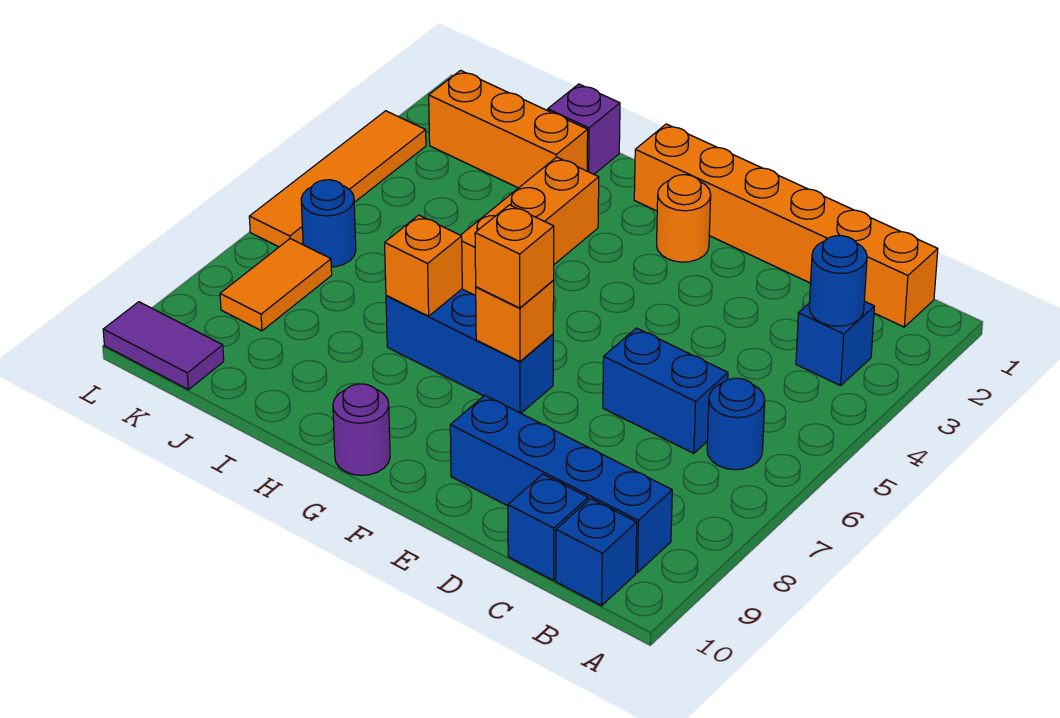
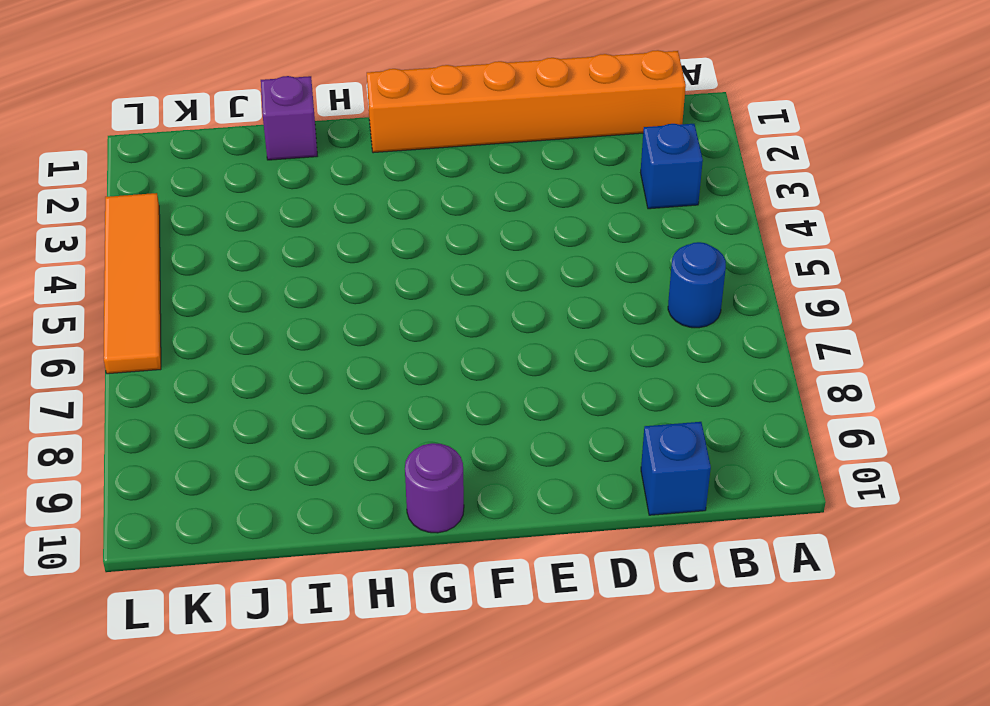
none -> blue 1x4 brick [450,395,672,572]
none -> blue 1x1 brick [556,499,637,606]
none -> blue 1x2 brick [603,328,728,453]

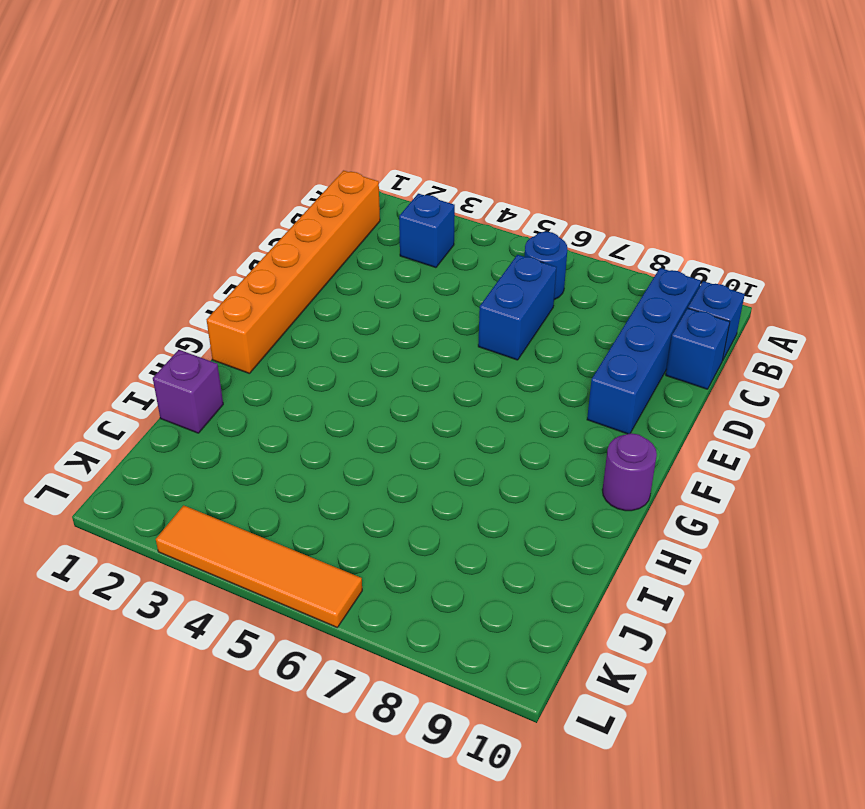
none -> orange 1x1 round brick [657,175,711,262]
none -> blue 1x3 brick [386,289,553,413]
none -> orange 1x3 brick [461,157,599,295]

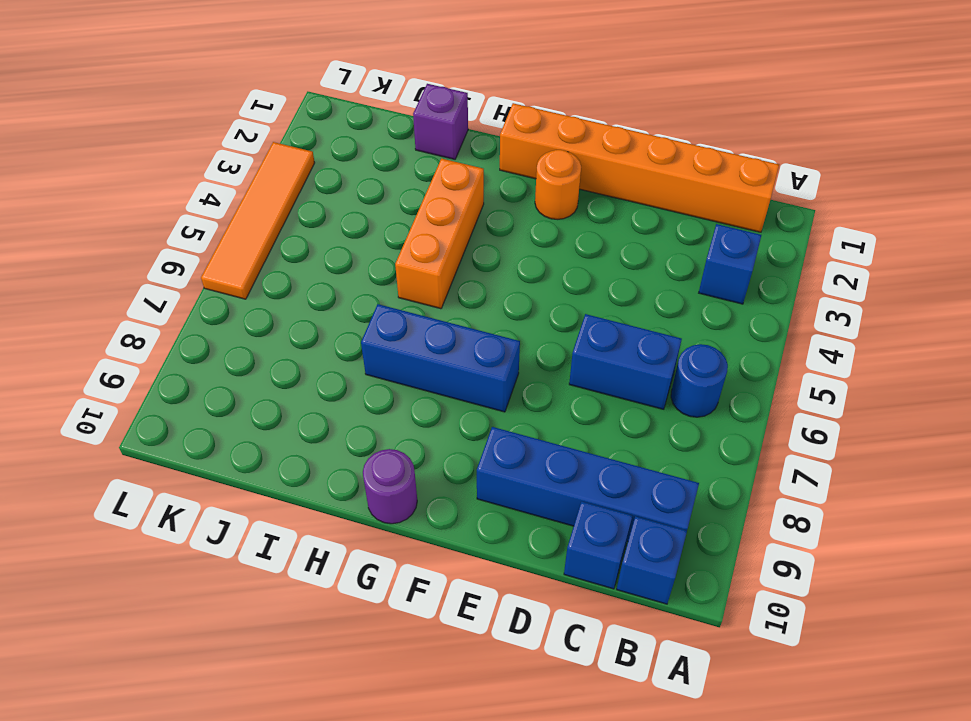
none -> orange 1x3 brick [429,70,588,188]
none -> blue 1x1 round brick [301,180,356,267]
none -> orange 1x2 tile [220,239,332,331]

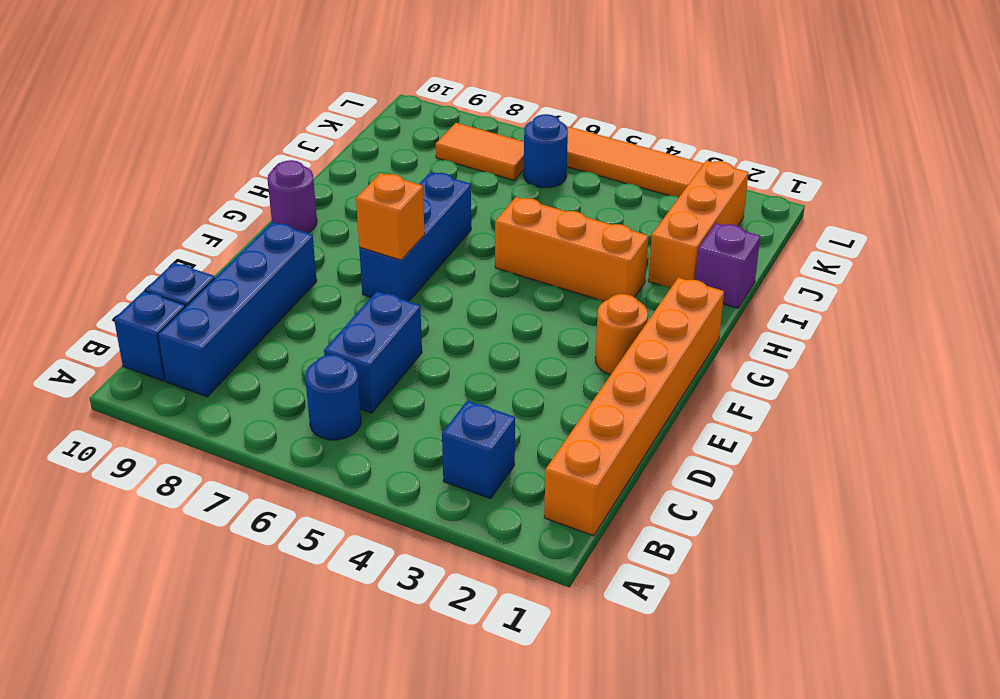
none -> purple 1x2 tile [103,302,224,389]
none -> blue 1x1 round brick [809,236,867,326]
none -> orange 1x1 brick [385,215,462,316]

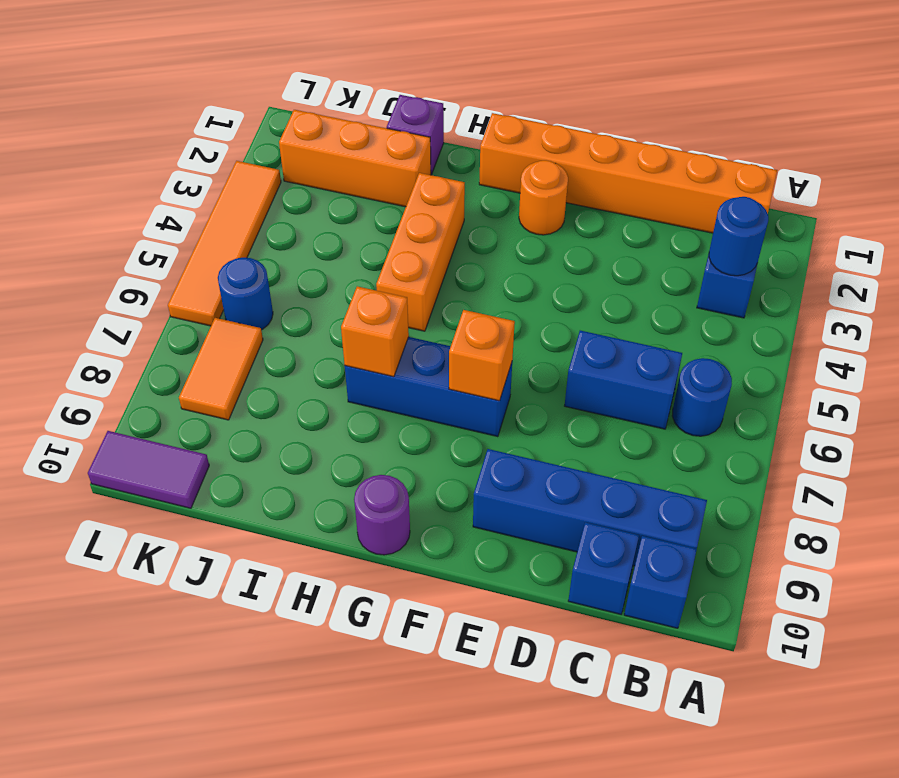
none -> orange 1x1 brick [475,205,554,308]

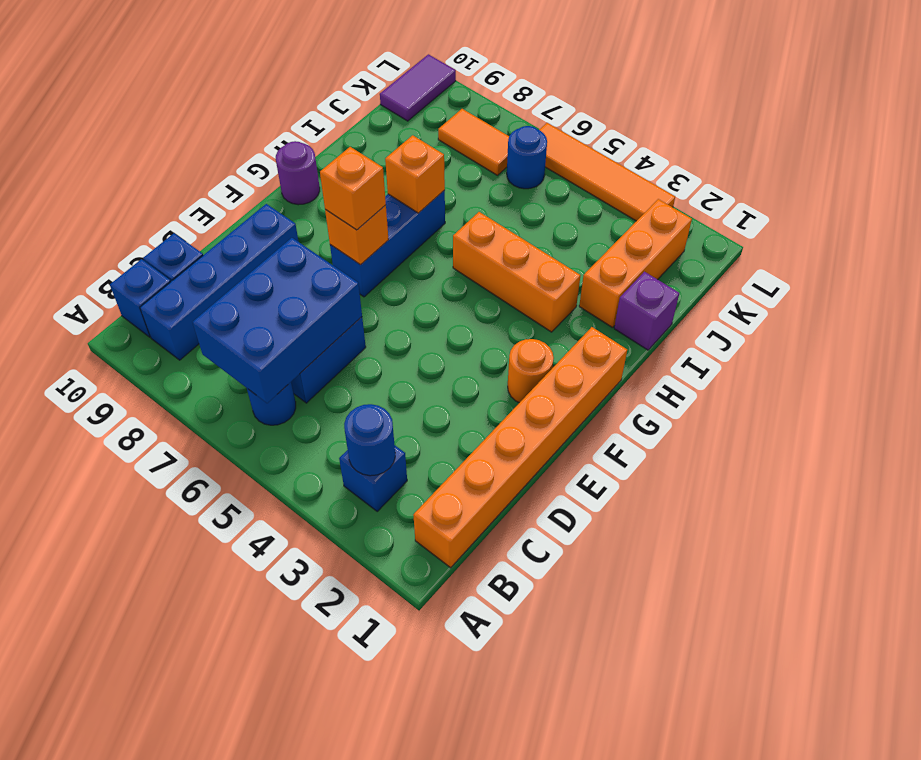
blue 2x3 brick [193,238,362,403] -> none

